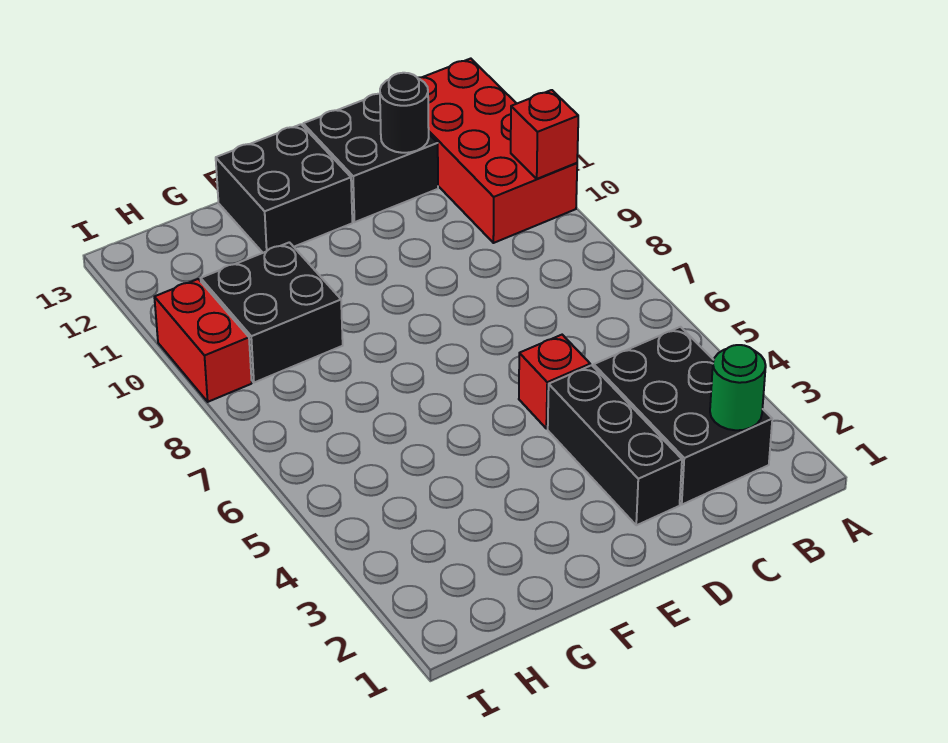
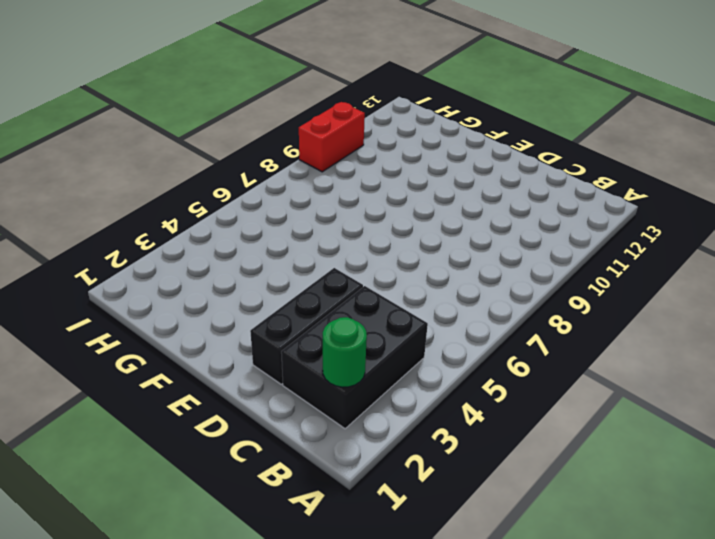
none -> red 2x4 brick [418,59,577,243]
none -> black 2x2 brick [303,94,438,222]

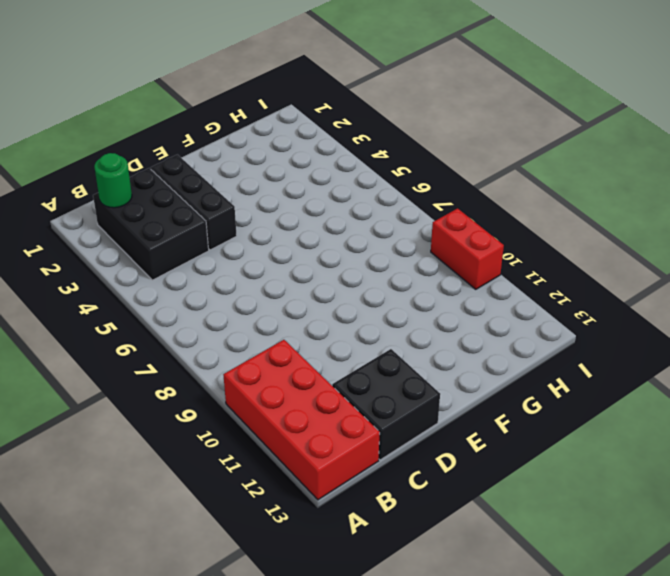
none -> red 1x1 brick [519,335,590,429]
none -> black 2x2 brick [216,124,352,253]

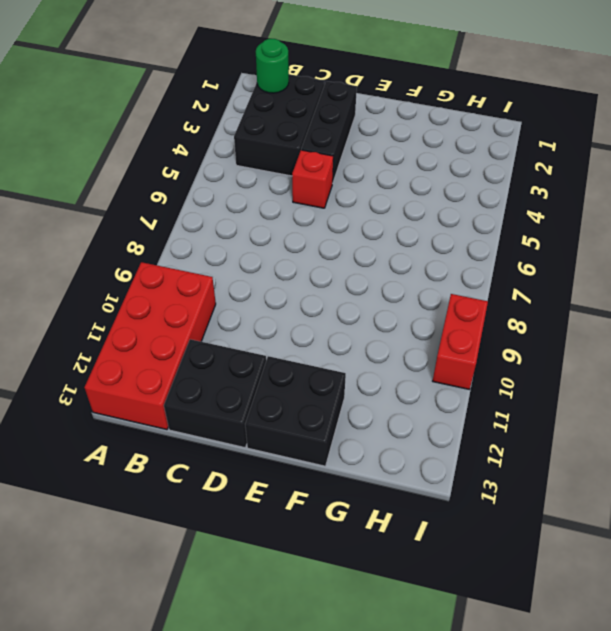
none -> black 2x2 brick [201,242,343,383]
none -> red 1x1 brick [511,90,578,179]

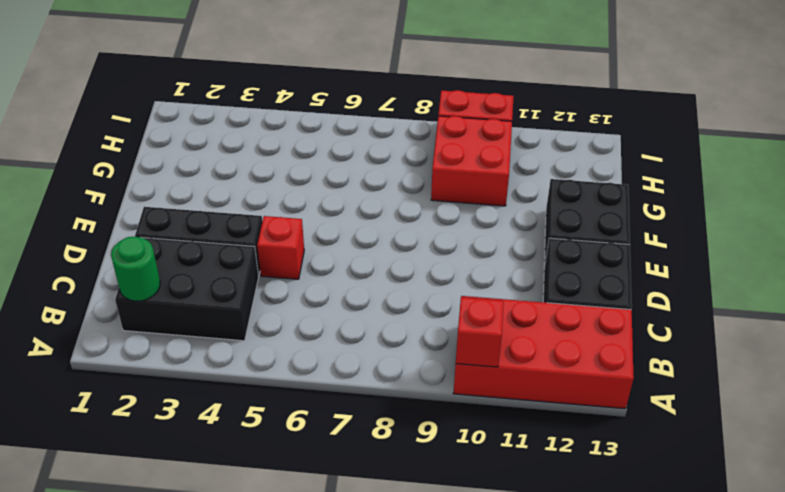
red 2x2 brick [431,116,512,206] -> black 2x2 brick [201,242,343,383]
none -> black 1x1 round brick [380,73,429,153]

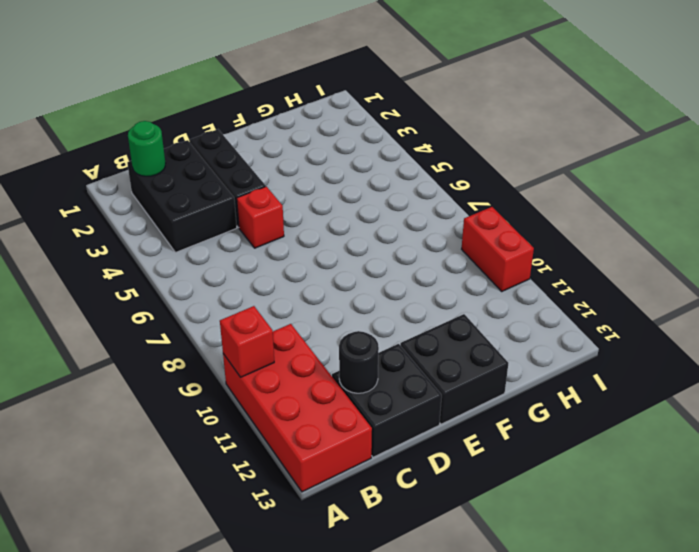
none -> black 2x2 brick [201,242,343,383]

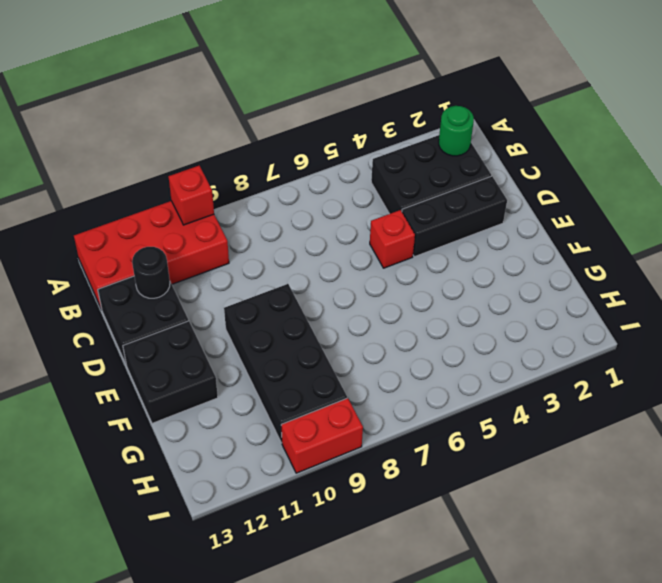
black 2x4 brick [224,284,347,443] -> black 2x2 brick [201,242,343,383]

